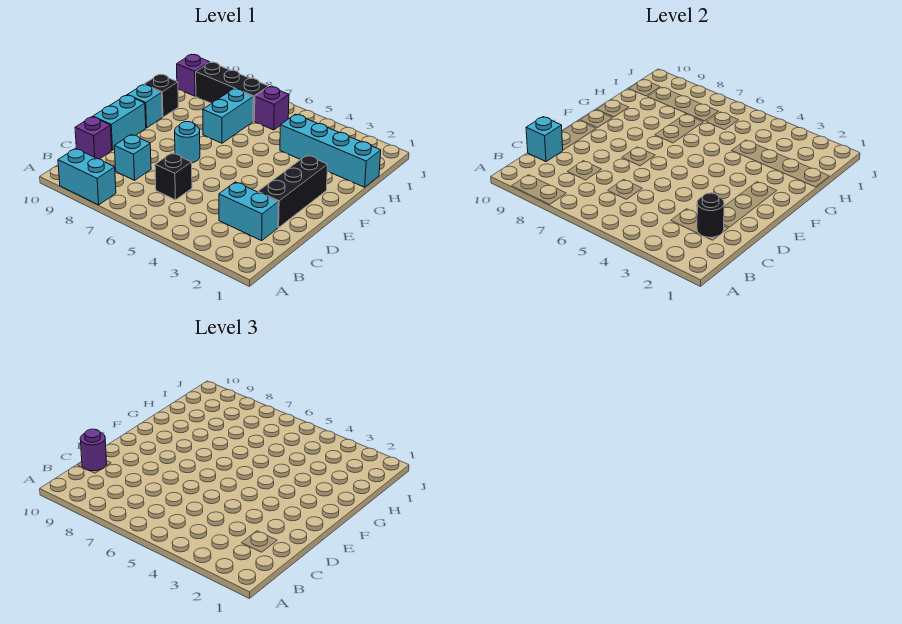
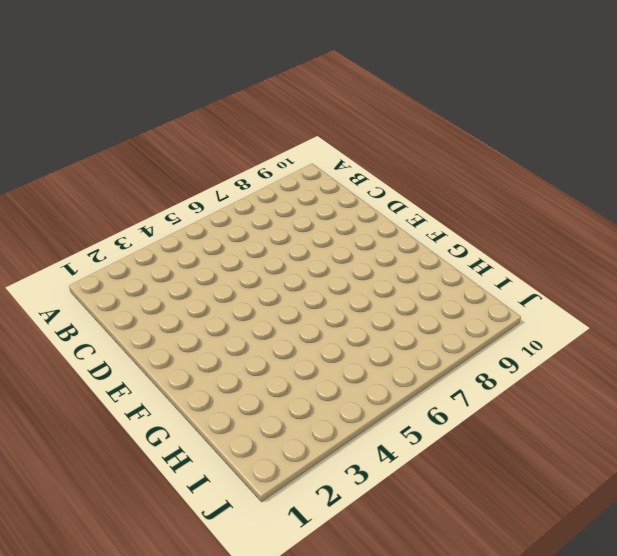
none -> cyan 1x2 brick [58,148,116,205]
none -> cyan 1x2 brick [219,182,278,241]
none -> black 1x1 brick [155,153,192,200]

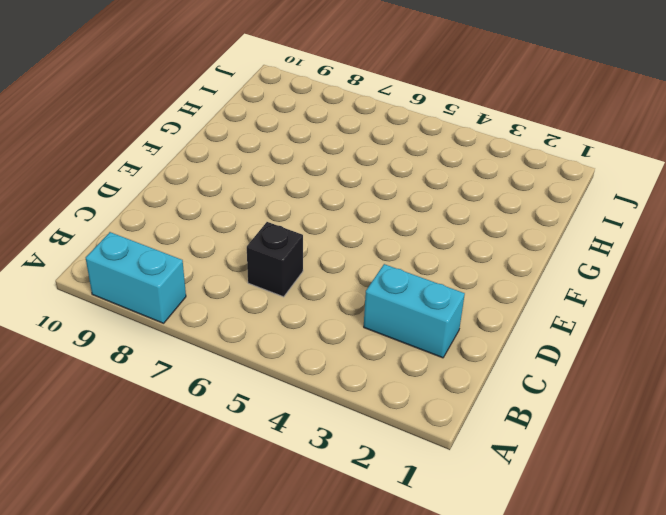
none -> cyan 1x1 brick [114,135,151,180]
none -> purple 1x1 brick [75,117,112,159]
none -> black 1x3 brick [258,155,328,228]

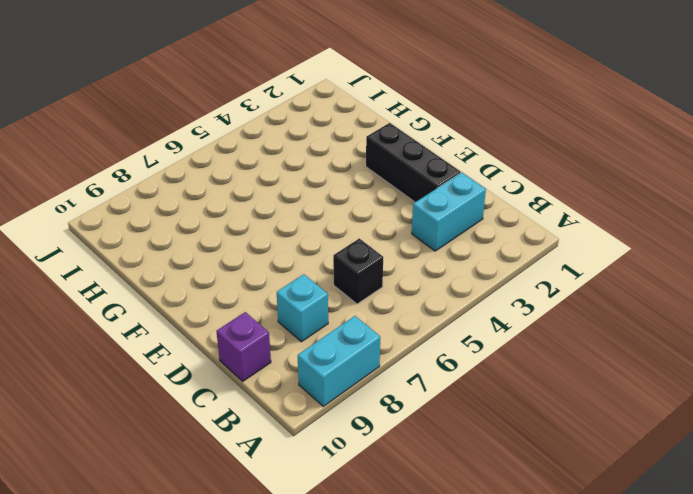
none -> cyan 1x2 brick [93,95,146,150]
none -> cyan 1x1 round brick [175,122,200,163]
none -> cyan 1x1 brick [127,85,162,128]

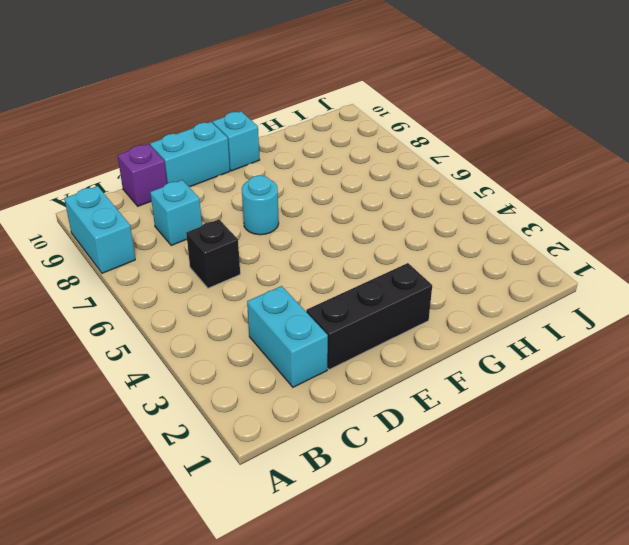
none -> cyan 1x2 brick [203,89,253,143]
none -> black 1x1 brick [144,75,178,117]
none -> cyan 1x4 brick [280,114,381,187]

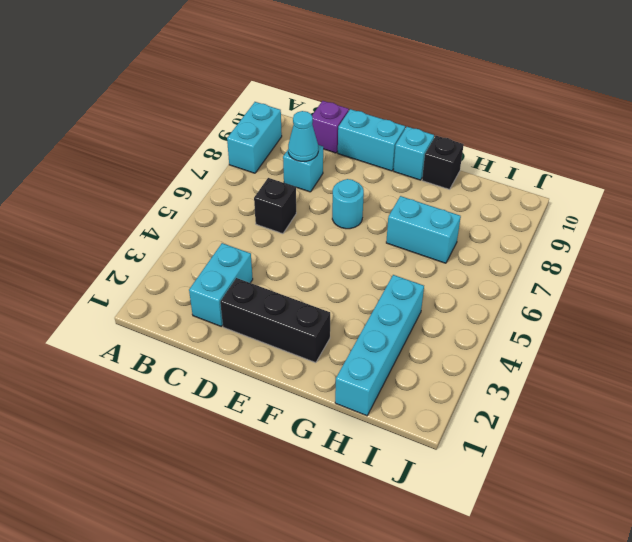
cyan 1x1 cone [288,111,318,161] -> none
none -> purple 1x1 brick [255,87,289,130]
none -> black 1x3 brick [196,62,269,121]
none -> purple 1x1 brick [177,55,210,96]

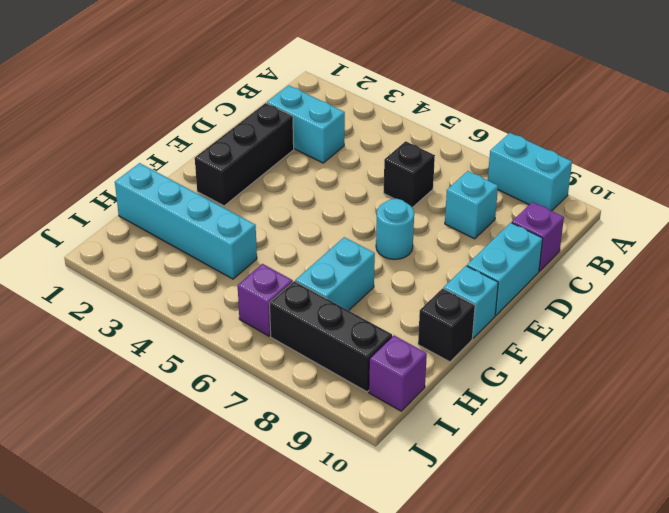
none -> black 1x1 round brick [697,193,724,237]
none -> cyan 1x1 brick [526,117,563,162]
none -> purple 1x1 round brick [80,429,107,471]

